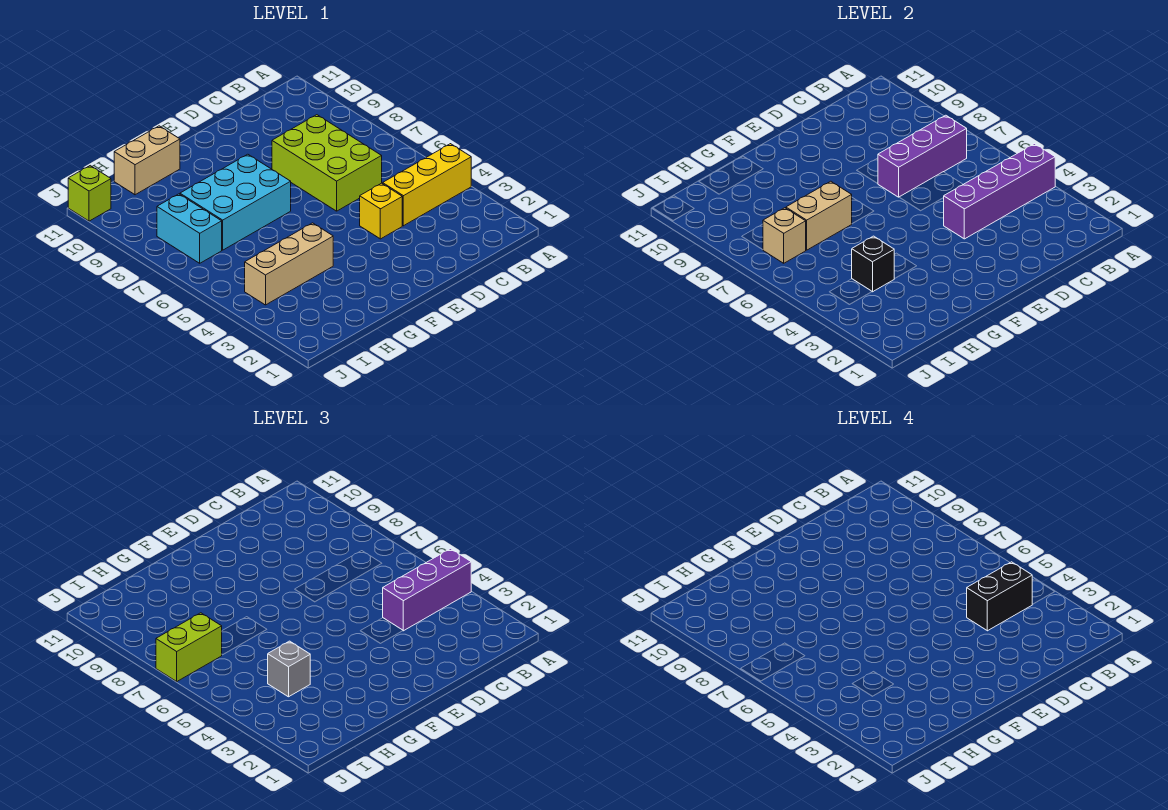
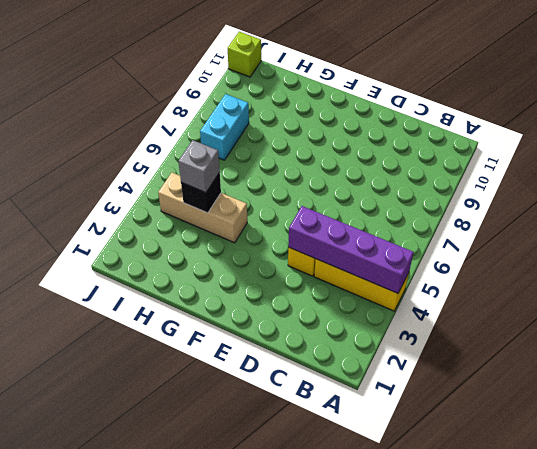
none -> lime 2x3 brick [272,115,382,211]
none -> cyan 2x3 brick [180,154,291,250]
none -> tan 1x2 brick [114,126,180,195]

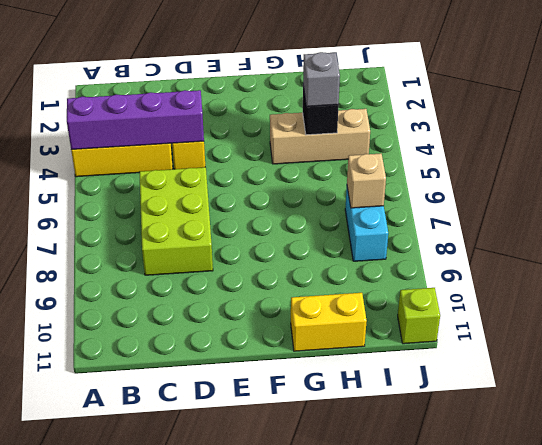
yellow 1x2 brick [291,293,367,351] -> tan 1x2 brick [114,126,180,195]
none -> cyan 2x3 brick [180,154,291,250]
none -> purple 1x3 brick [878,115,967,197]
none -> tan 1x2 brick [786,181,852,250]

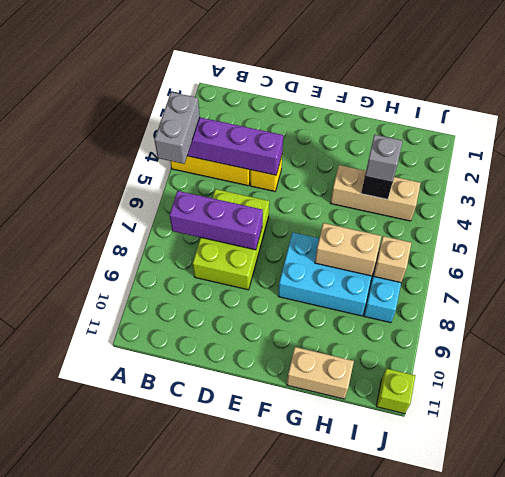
grey 1x2 brick [154,92,200,164] -> purple 1x3 brick [383,549,471,631]
none -> lime 1x2 brick [156,613,222,681]
none -> black 1x2 brick [967,562,1032,631]

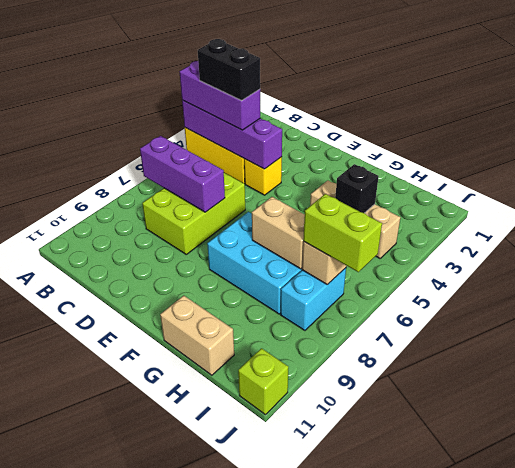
none -> grey 1x1 brick [268,641,310,697]

